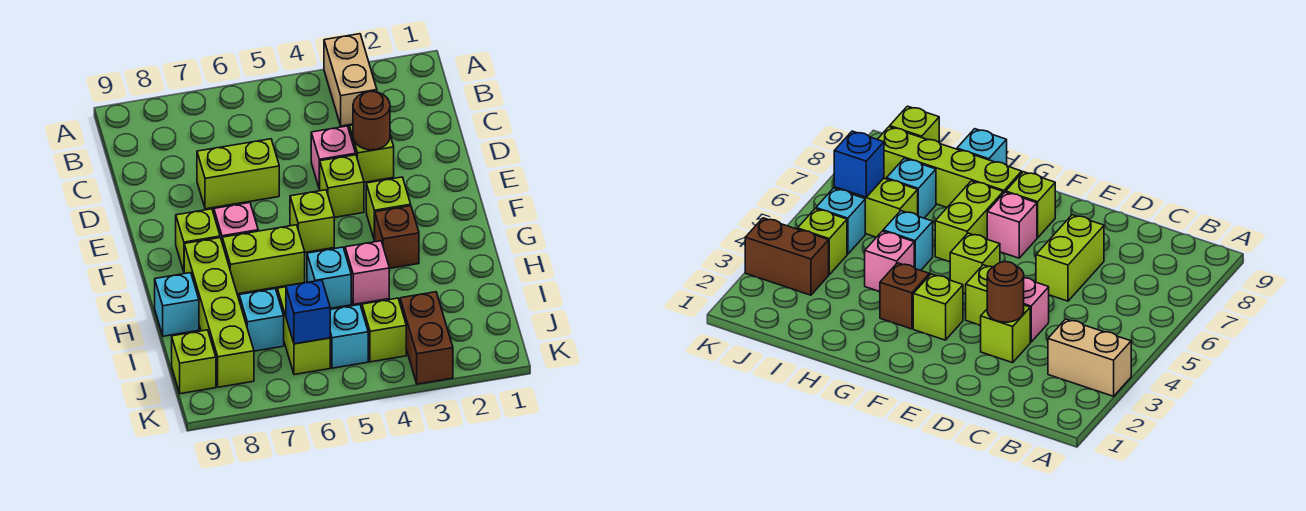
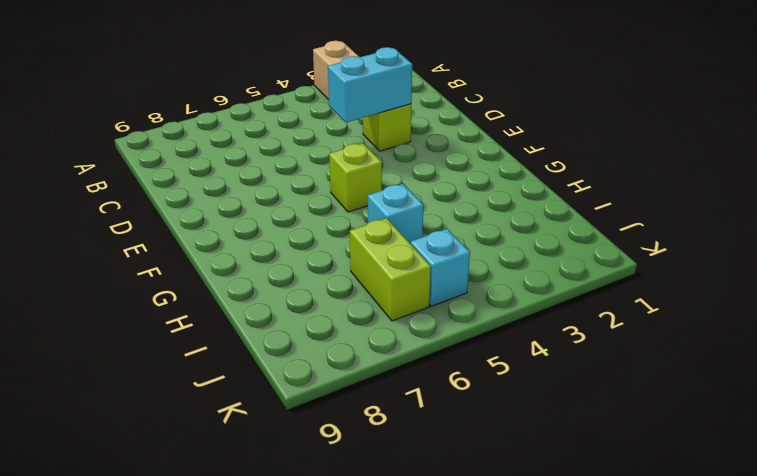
cyan 1x2 brick [328,47,412,122] -> brown 1x1 round brick [353,91,390,150]
none -> pink 1x1 brick [311,126,356,190]
none -> lime 1x2 brick [197,139,279,209]
none -> lime 1x1 brick [320,155,364,217]

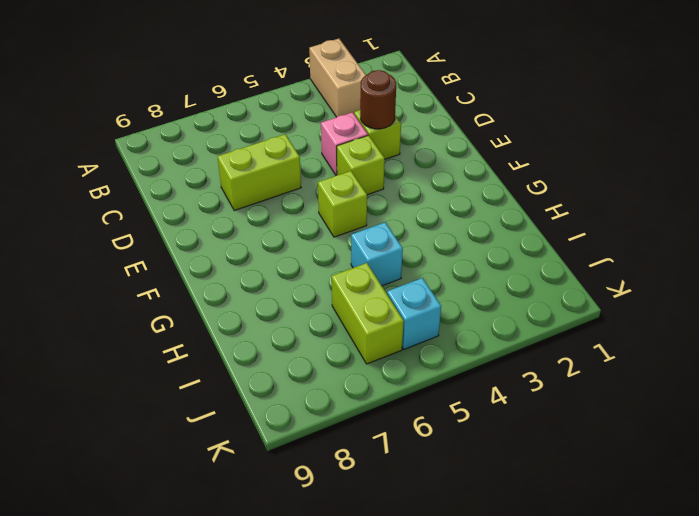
none -> lime 1x1 brick [366,177,411,241]
none -> pink 1x1 brick [214,203,258,241]
none -> lime 1x1 brick [176,209,220,271]

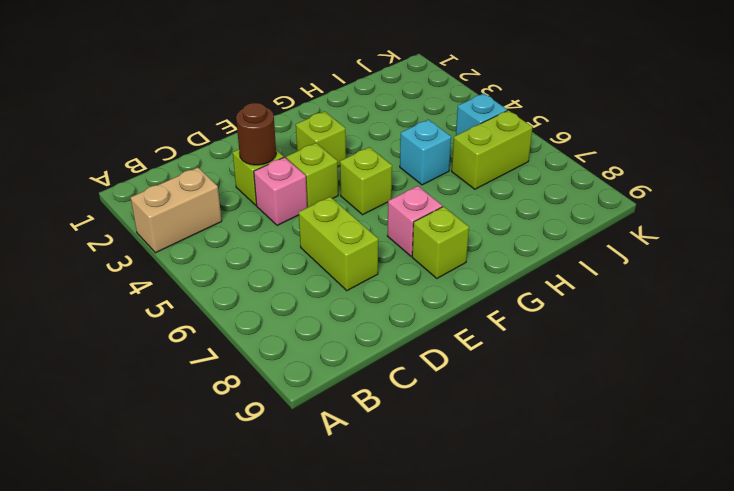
none -> brown 1x1 brick [375,206,419,268]
none -> lime 1x2 brick [222,225,305,294]
none -> lime 1x4 brick [184,238,254,387]

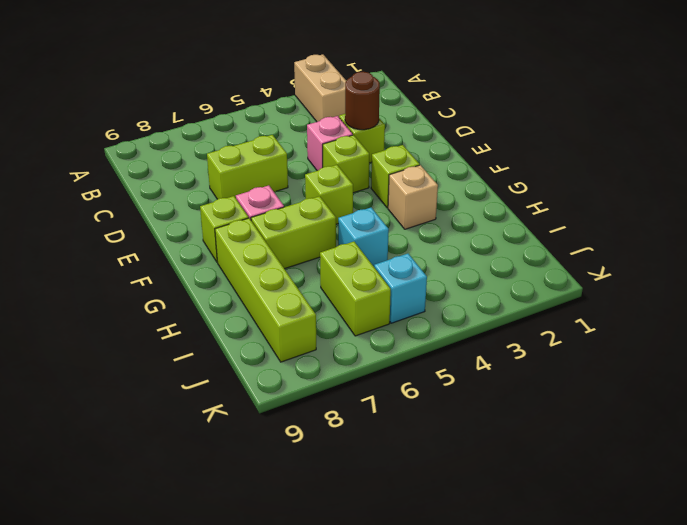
tan 1x1 brick [388,165,438,229] -> brown 1x1 brick [375,206,419,268]
none -> pink 1x1 brick [345,241,389,305]
none -> cyan 1x1 brick [155,273,199,336]
none -> cyan 1x1 brick [239,289,284,351]

